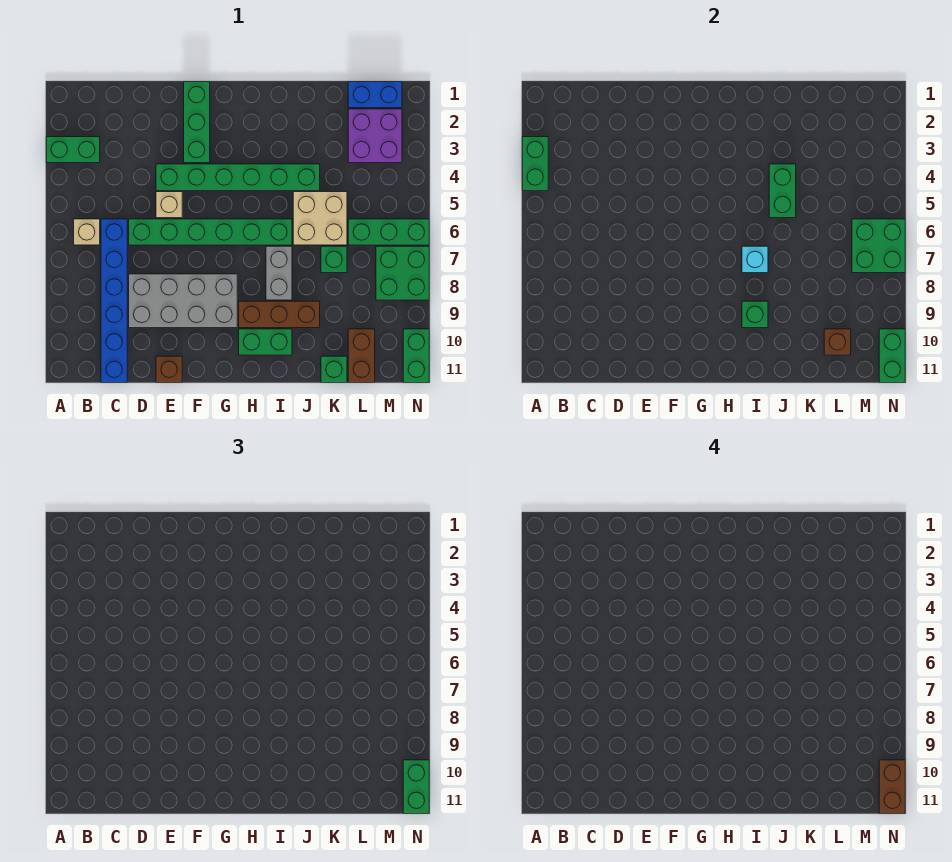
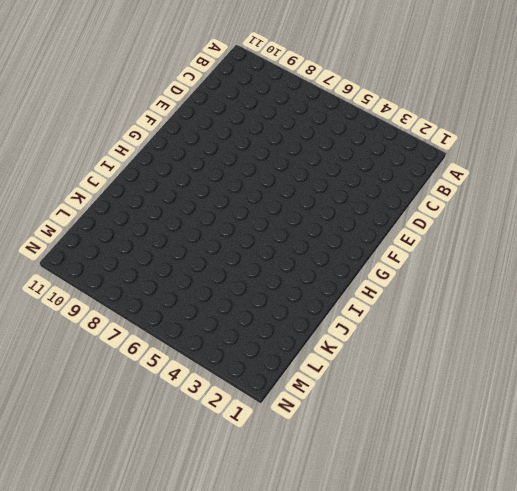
none -> green 1x2 brick [46,137,100,163]
none -> tan 1x1 brick [74,219,100,245]
none -> blue 1x6 brick [101,219,127,383]
none -> green 1x6 brick [129,219,292,245]

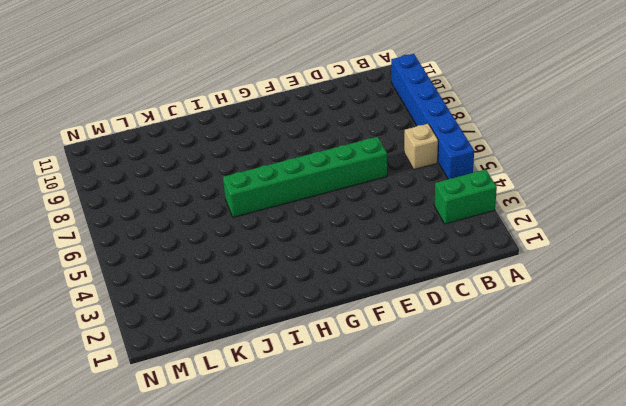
blue 1x6 brick [391,54,474,179] -> blue 1x6 brick moved to [101,219,127,383]
none -> grey 2x4 brick [129,274,237,328]
none -> green 1x6 brick [156,164,320,190]
none -> tan 1x1 brick [156,192,182,218]
none -> brown 1x1 brick [156,356,182,383]

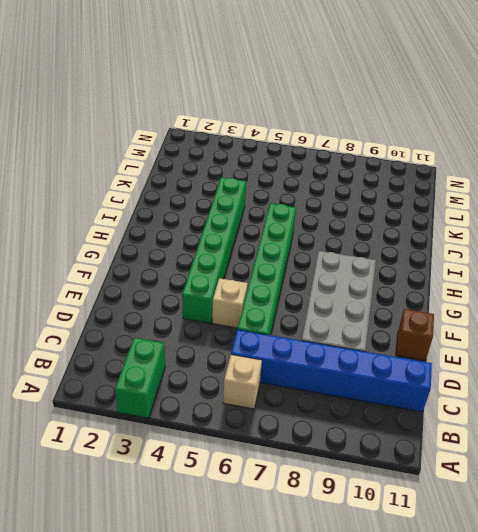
none -> green 1x3 brick [184,82,210,163]
none -> brown 1x3 brick [239,301,320,328]
none -> green 1x2 brick [239,329,292,355]
none -> grey 1x2 brick [266,246,292,300]

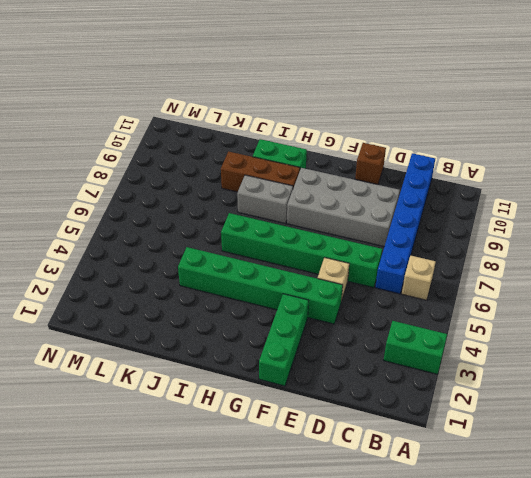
grey 1x2 brick [237,175,293,223] -> grey 1x2 brick turned to [266,246,292,300]
none -> tan 2x2 brick [293,192,347,245]
none -> green 1x1 brick [321,246,347,273]
none -> green 1x1 brick [321,356,347,383]
none -> blue 1x2 brick [348,82,402,108]

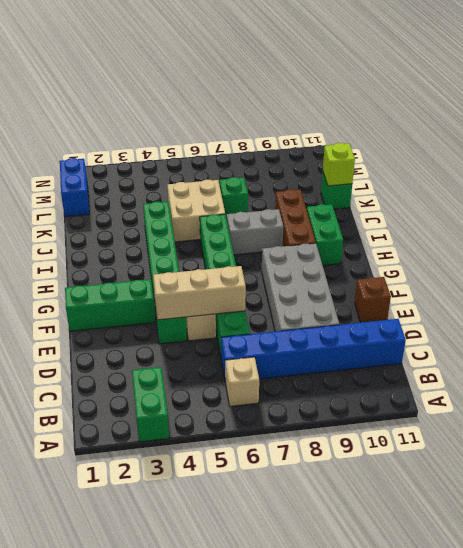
tan 1x3 brick [153,266,246,320] -> none
lime 1x1 brick [323,143,355,186] -> none
none -> purple 2x2 brick [348,109,402,163]
none -> green 1x3 brick [348,219,429,245]
none -> brown 1x2 brick [348,329,375,383]
none -> green 2x2 brick [376,246,429,300]

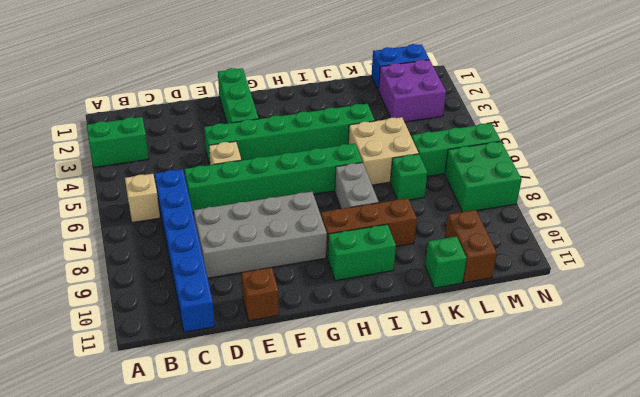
none -> green 1x2 brick [403,329,429,383]
none -> green 1x2 brick [522,137,548,190]
none -> cyan 1x1 brick [742,246,768,273]
none -> green 1x1 brick [742,301,768,328]

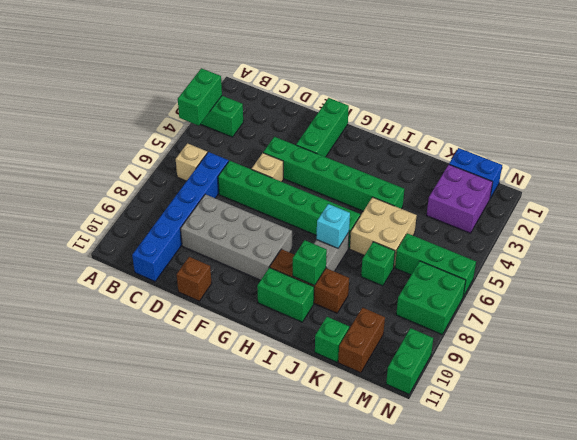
none -> green 1x2 brick [769,164,796,218]
none -> brown 1x1 brick [824,329,851,355]
none -> green 2x2 brick [852,219,905,273]
none -> green 1x2 brick [879,329,905,383]

